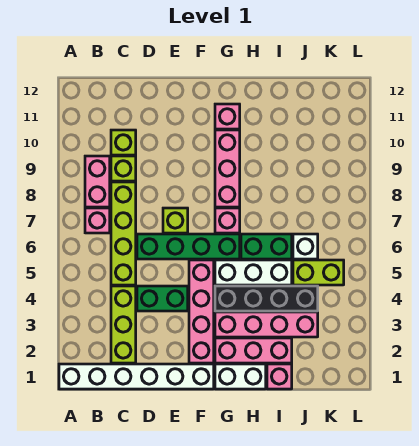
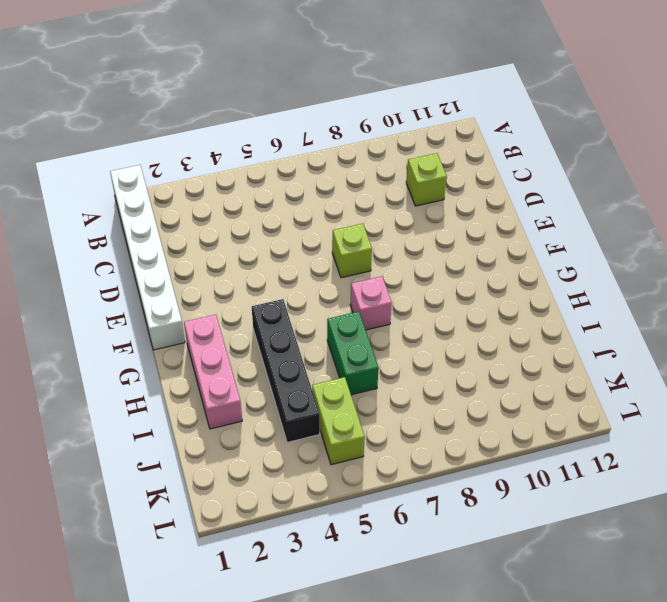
none -> pink 1x1 brick [85,208,110,233]
none -> pink 1x2 brick [85,156,110,207]
none -> lime 1x3 brick [111,286,136,363]

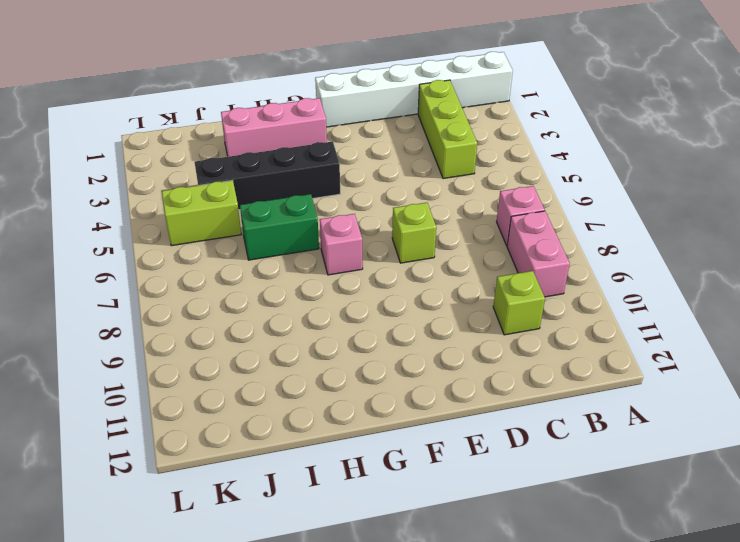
none -> lime 1x4 brick [111,182,136,285]
none -> lime 1x1 brick [111,156,136,181]
none -> green 1x2 brick [137,286,188,311]

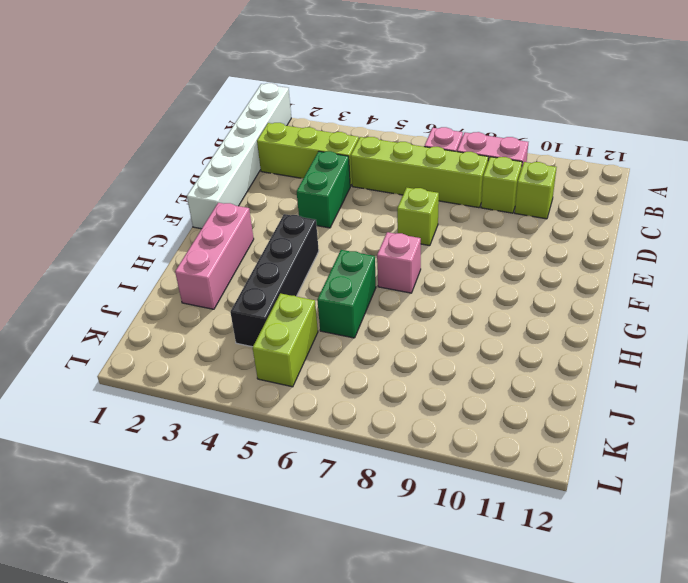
none -> green 1x4 brick [137,234,240,259]
none -> pink 1x4 brick [189,260,214,363]
none -> white 1x2 brick [215,364,266,389]

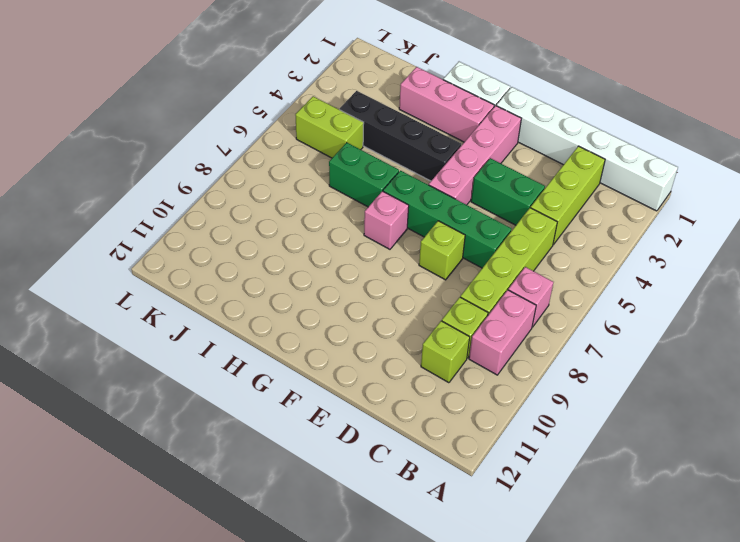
none -> pink 1x4 brick [215,312,318,337]
none -> white 1x3 brick [215,260,292,285]
none -> pink 1x3 brick [215,130,240,207]

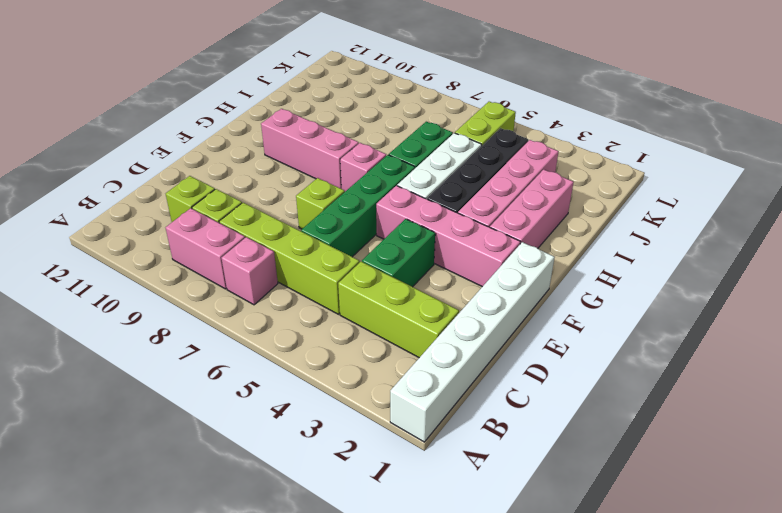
none -> white 1x2 brick [215,364,266,389]
none -> pink 1x1 brick [215,104,240,129]
none -> pink 1x1 brick [267,364,292,389]

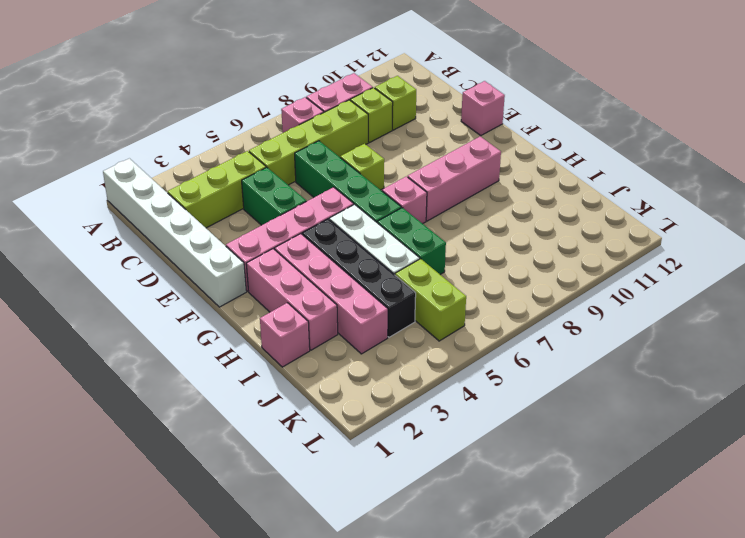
pink 1x1 brick [461,81,505,135] -> pink 1x1 brick moved to [215,104,240,129]
none -> white 1x2 brick [215,364,266,389]
none -> white 1x1 brick [293,234,318,259]

